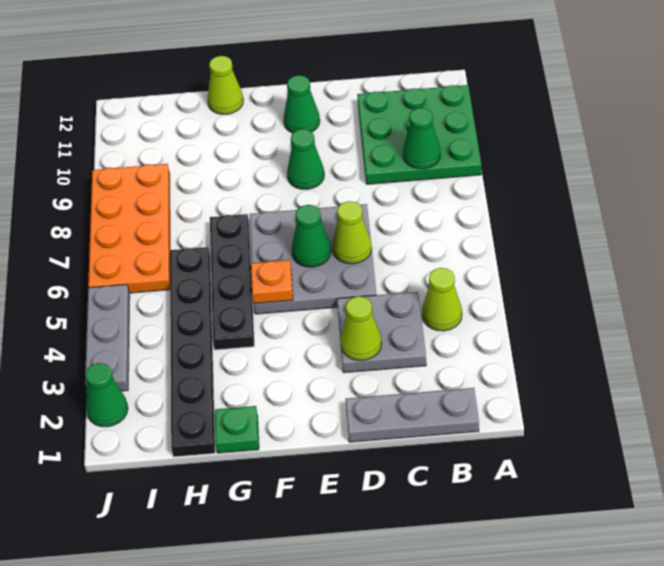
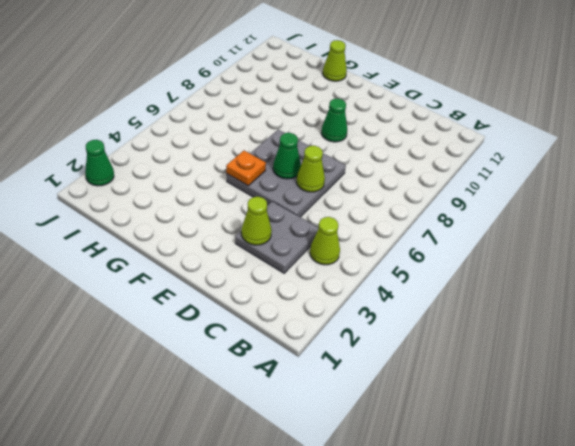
none -> green 3x3 plate [357,85,481,184]
none -> grey 1x3 plate [346,388,479,442]
none -> green 1x1 cone [284,75,320,133]

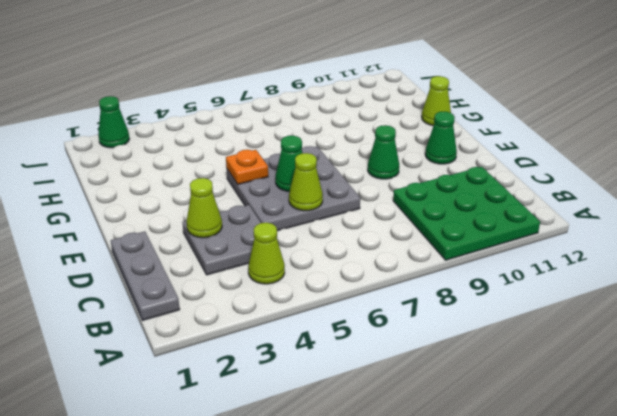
none -> green 1x1 plate [215,406,259,453]
none -> black 1x4 plate [210,214,254,350]
none -> black 1x6 plate [170,247,215,457]

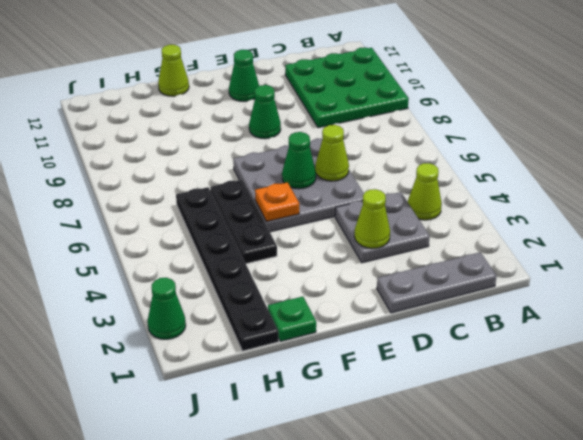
black 1x3 plate [210,180,277,264] -> black 1x4 plate [210,214,254,350]
none -> orange 2x4 plate [88,164,170,293]
none -> grey 1x3 plate [85,284,130,391]
none -> green 1x1 cone [403,108,440,169]

